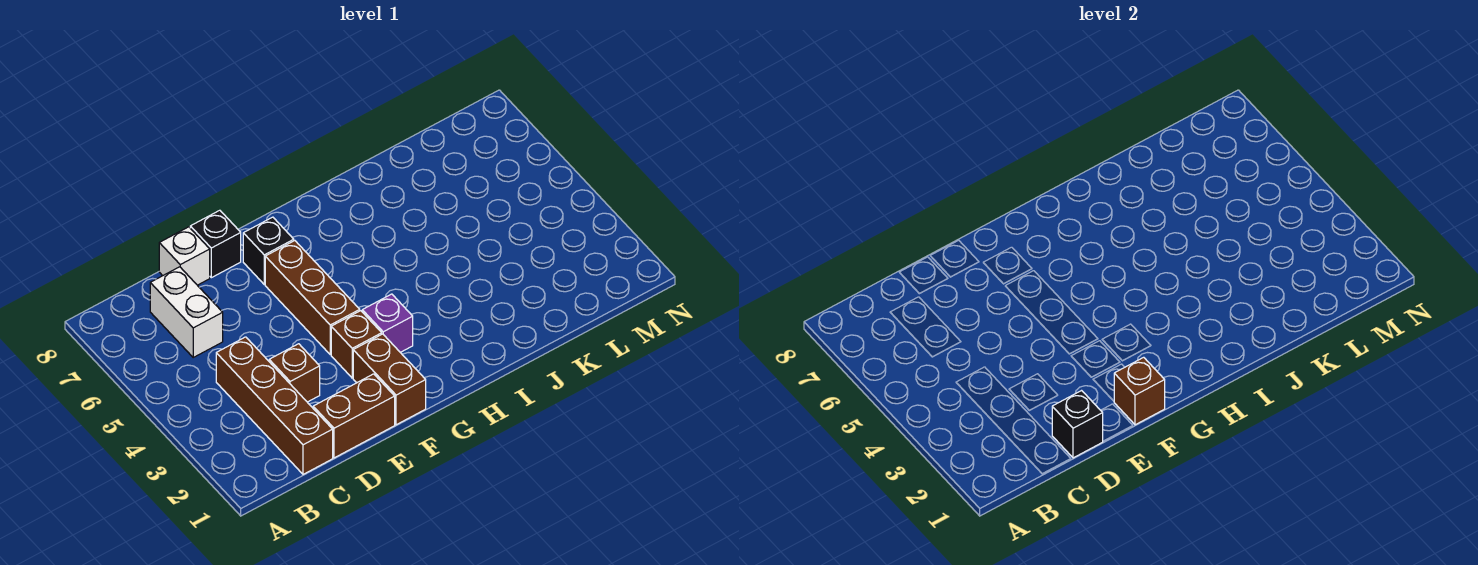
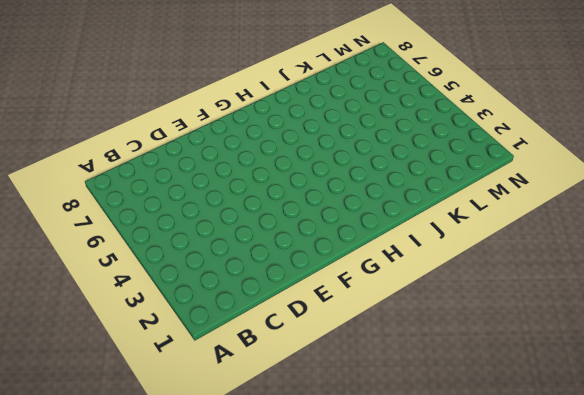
none -> brown 1x4 brick [216,337,333,474]
none -> white 1x2 brick [150,267,223,357]
none -> brown 1x2 brick [313,374,395,458]

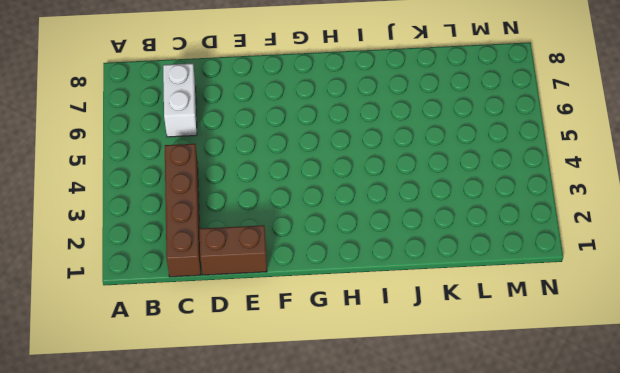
none -> brown 1x1 brick [269,344,320,402]
none -> white 1x1 brick [159,227,210,285]
none -> black 1x1 brick [190,210,241,278]

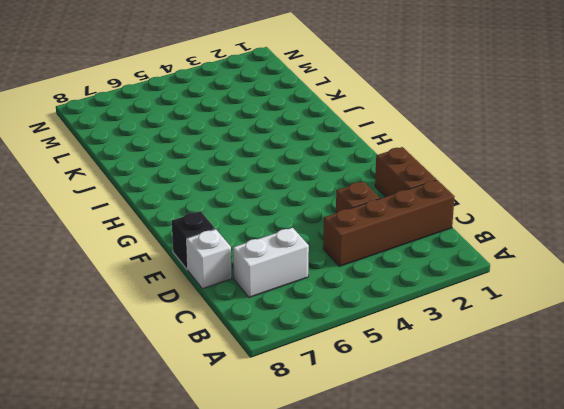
none -> brown 1x2 brick [353,334,426,425]
none -> brown 1x1 brick [331,311,382,378]
none -> brown 1x3 brick [265,241,360,355]

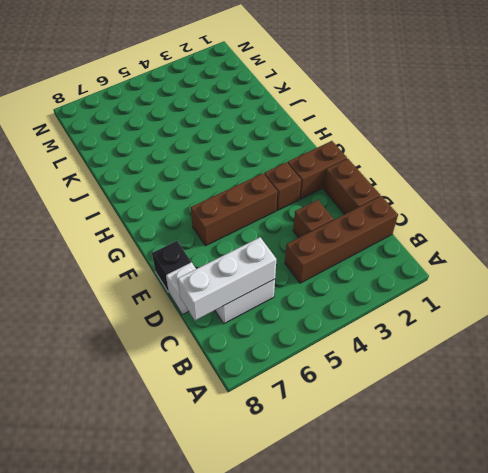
white 1x3 brick [178,237,276,320] -> none
none -> black 1x1 brick [243,217,294,284]
none -> purple 1x1 brick [362,294,413,352]
none -> black 1x1 brick [1052,391,1103,458]

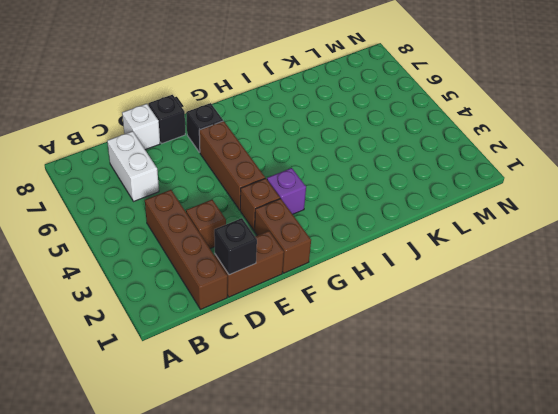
none -> brown 1x1 brick [1114,357,1165,425]

